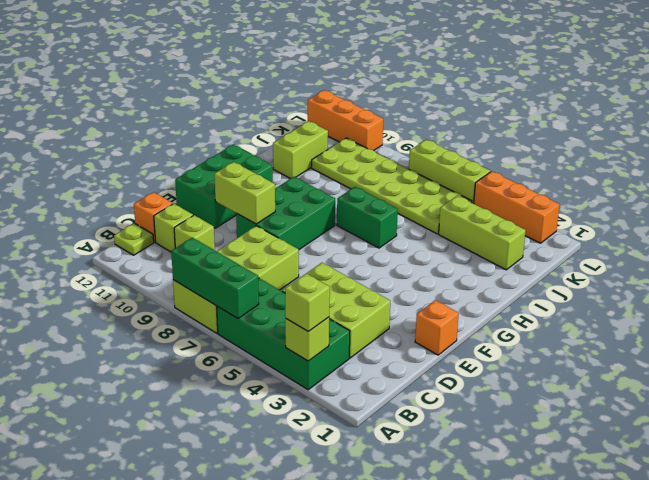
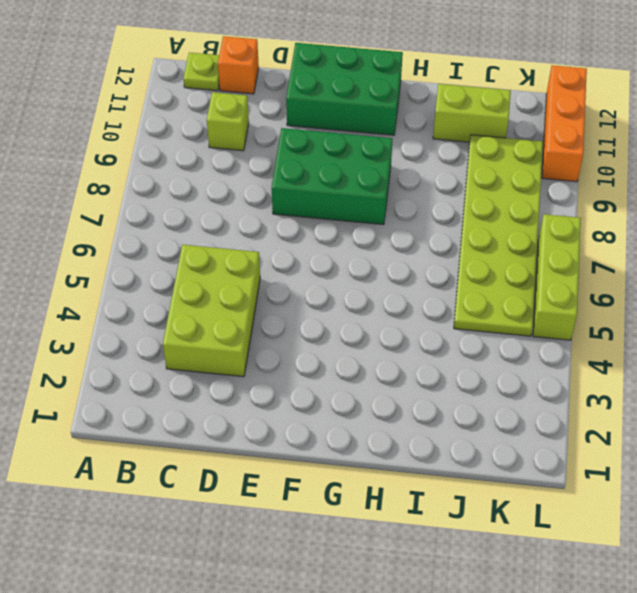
none -> green 2x4 brick [217,278,350,390]
none -> lime 2x4 brick [173,226,299,333]
none -> lime 1x1 brick [154,204,193,252]

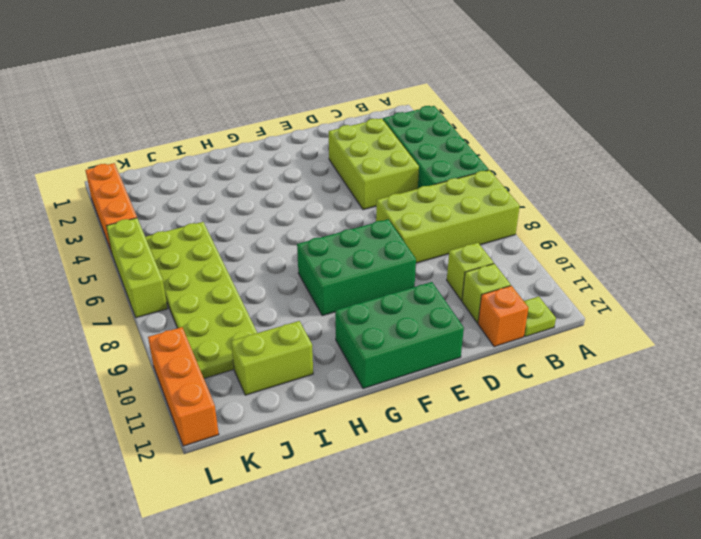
none -> orange 1x1 brick [415,300,459,355]
none -> green 1x2 brick [337,187,398,248]
none -> lime 1x3 brick [439,196,526,270]

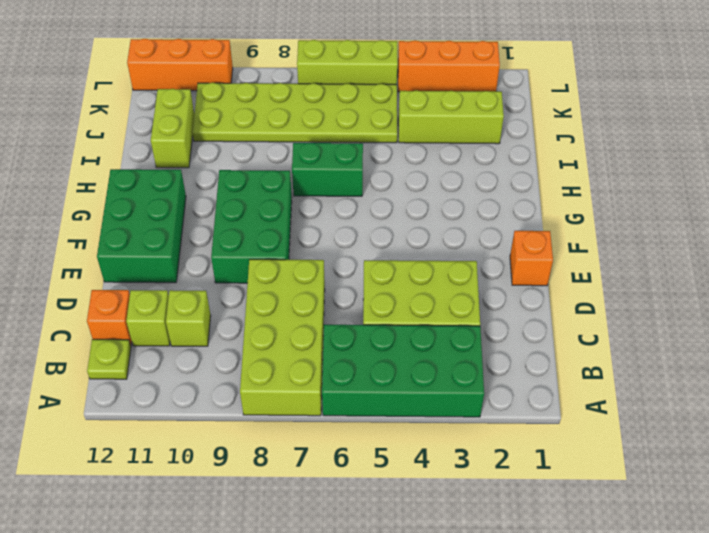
none -> lime 1x1 brick [285,317,329,361]
none -> green 1x3 brick [171,238,259,319]
none -> lime 1x2 brick [214,162,275,224]

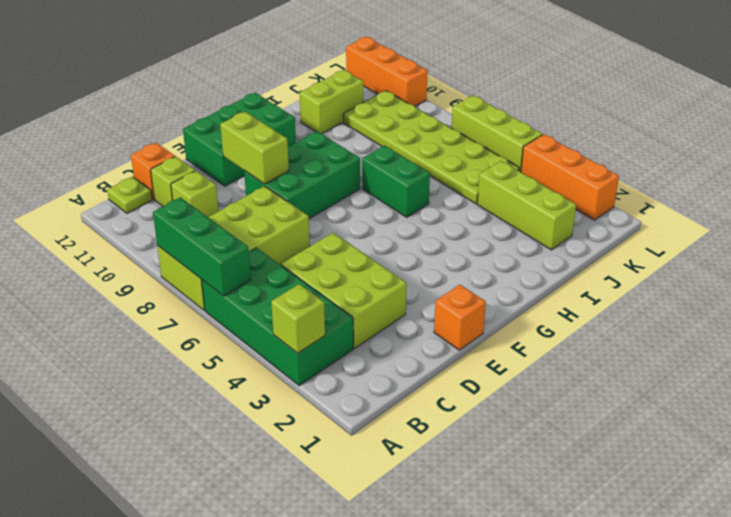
none -> lime 1x1 brick [285,273,330,332]

